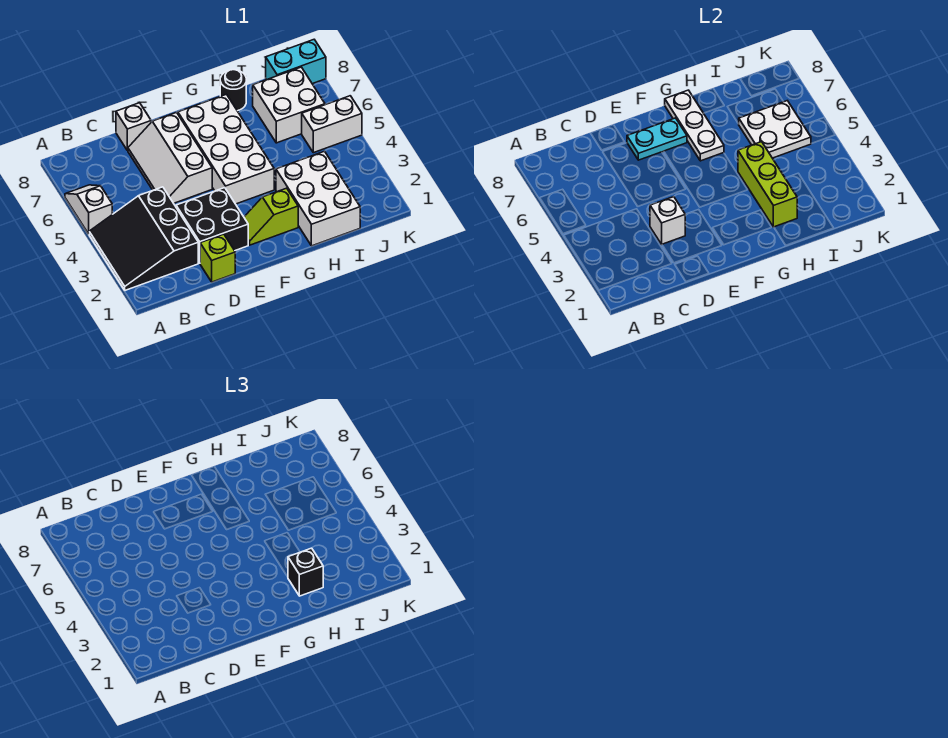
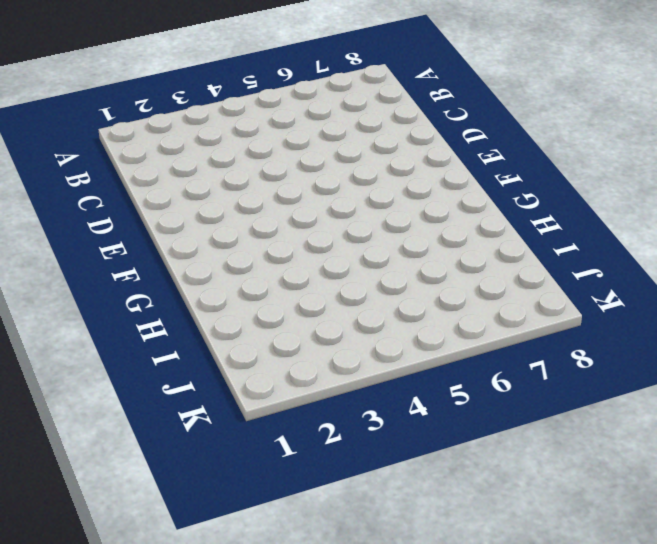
none -> black 3x3 slope [89,187,198,290]
none -> white 1x2 slope [65,185,112,234]
none -> lime 1x1 brick [200,234,235,282]

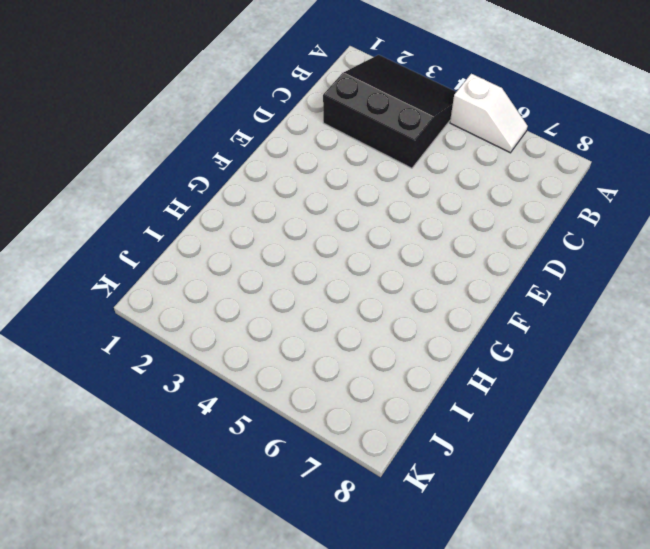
none -> lime 1x1 brick [200,234,235,282]
none -> black 2x2 brick [176,188,248,263]
none -> white 2x3 slope [128,112,212,203]

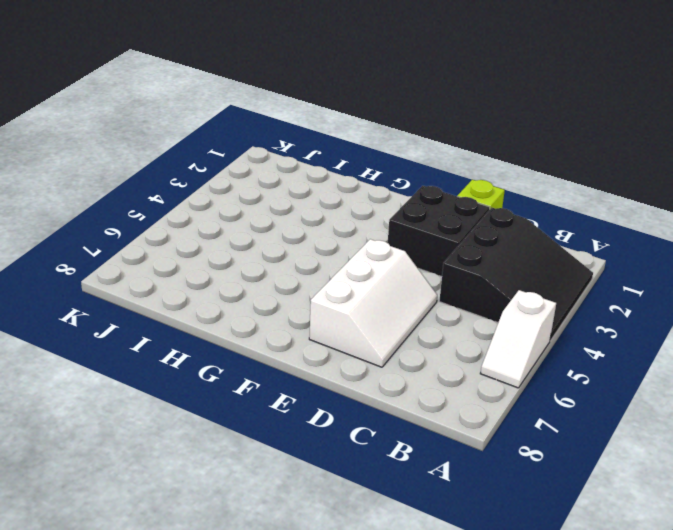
none -> white 1x1 brick [116,103,151,151]
none -> lime 1x2 slope [244,188,298,245]
none -> white 2x4 brick [178,94,274,204]

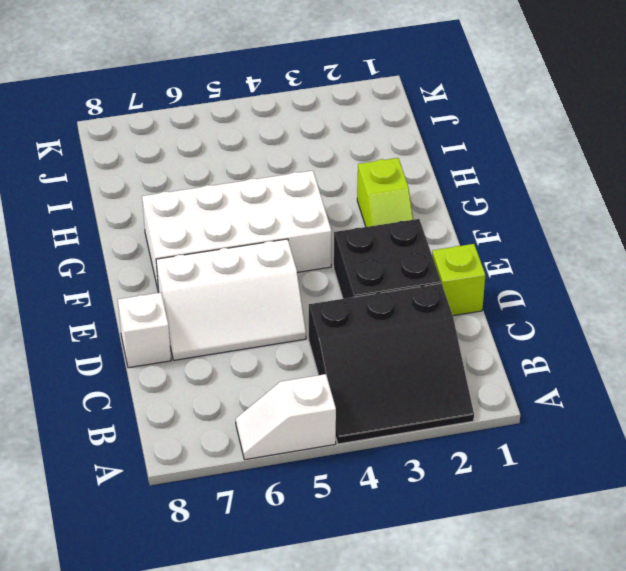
none -> white 2x3 brick [276,151,360,246]
none -> black 1x1 round brick [220,70,246,111]
none -> white 2x2 brick [253,67,325,143]

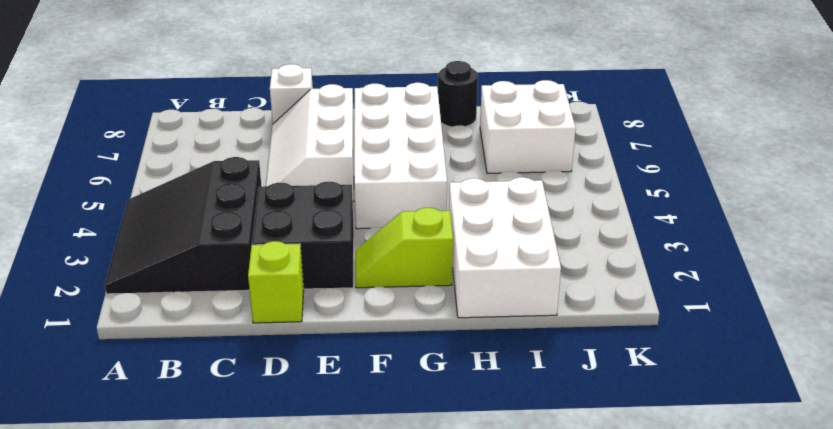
none -> white 1x2 slope [65,185,112,234]
none -> white 1x2 brick [302,96,362,153]
none -> cyan 1x2 brick [266,40,326,84]

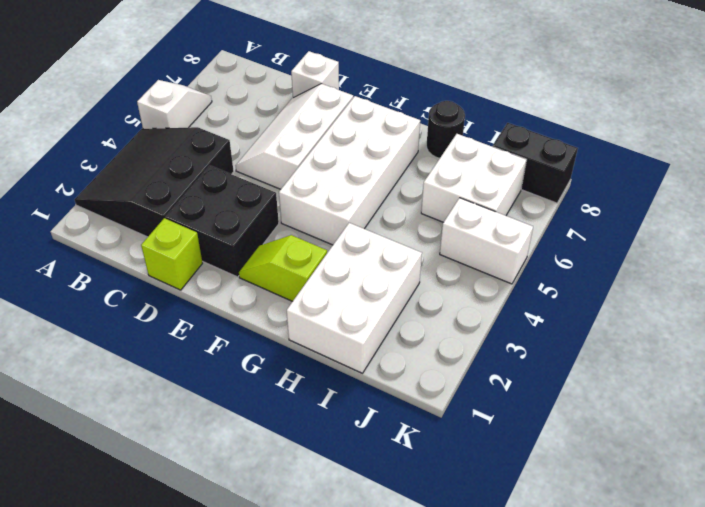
black 1x2 brick [493,123,578,203] -> cyan 1x2 brick [266,40,326,84]
none -> white 1x1 brick [650,197,685,244]
none -> cyan 1x2 plate [627,118,687,160]
none -> white 1x3 plate [665,90,724,161]

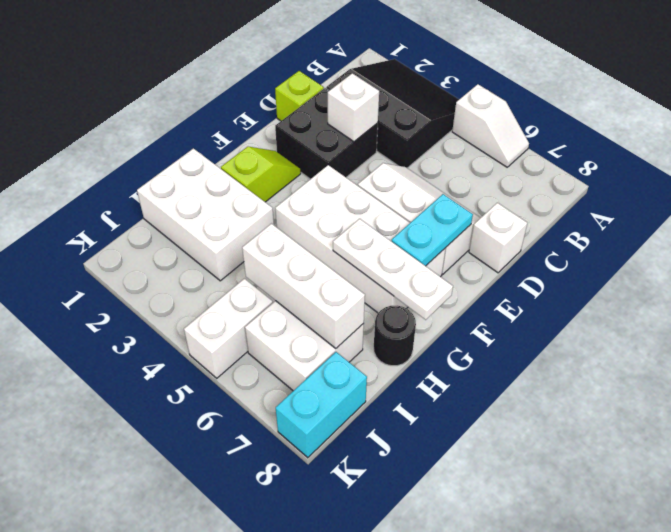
white 1x3 brick [242,224,365,348] -> white 2x2 plate [739,101,811,158]
none -> lime 1x3 brick [738,142,797,227]
none -> black 1x1 brick [288,548,323,596]

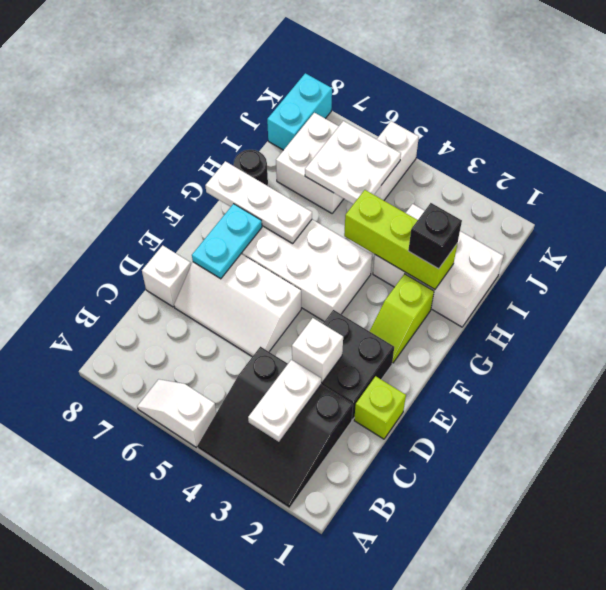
white 1x2 plate [248,360,321,442] -> none

